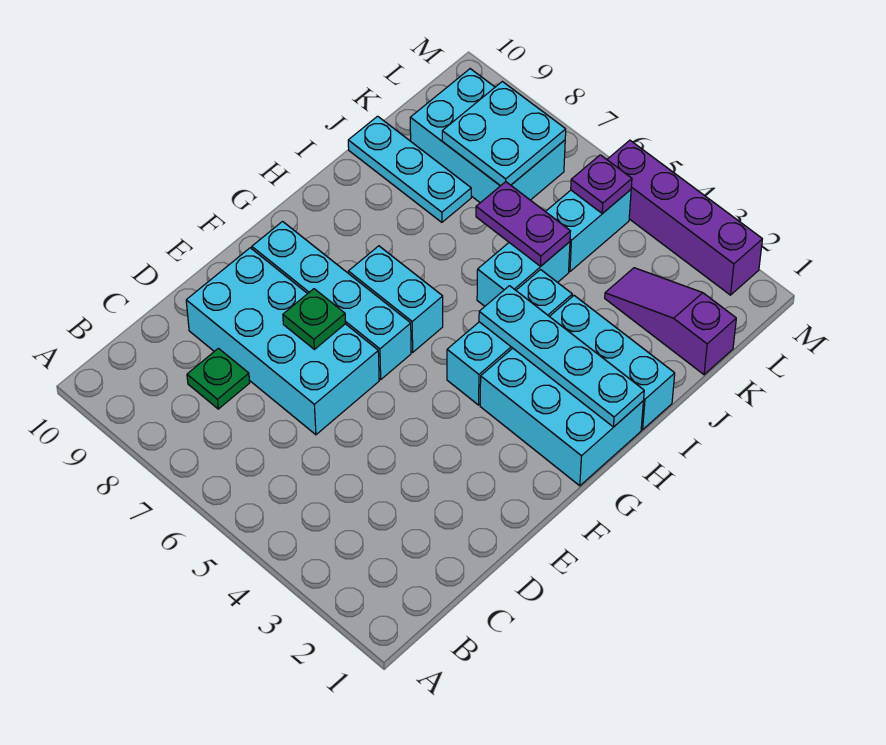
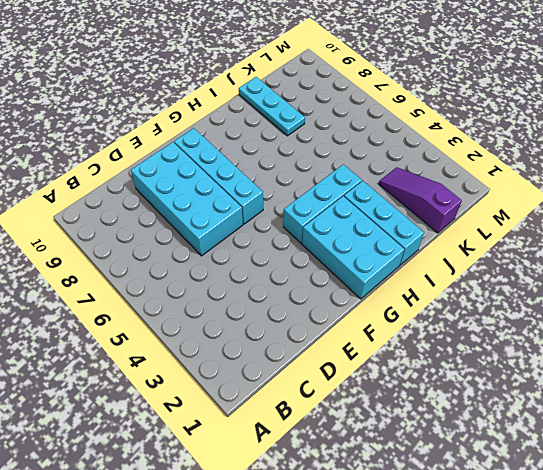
none -> green 1x1 plate [187,348,250,409]
none -> cyan 1x2 brick [348,246,443,352]
none -> cyan 1x2 brick [477,242,570,306]

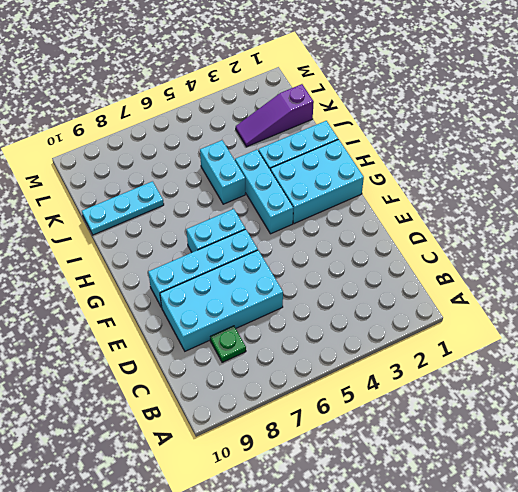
none -> cyan 1x2 brick [546,190,631,271]
none -> cyan 2x3 brick [410,69,565,203]
none -> purple 1x4 brick [607,140,762,295]

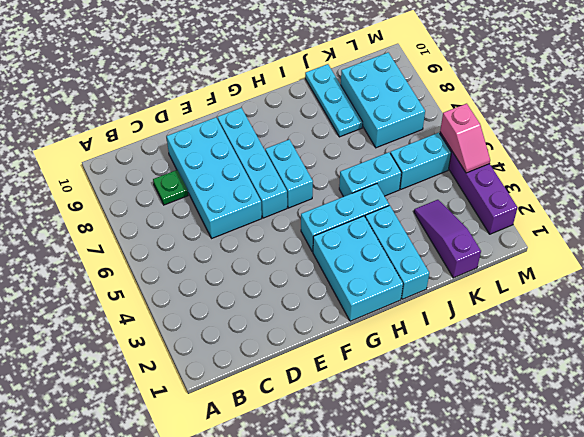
pink 1x2 slope [440,104,490,173] -> none
none -> green 1x1 plate [283,289,346,349]
none -> cyan 1x4 plate [479,286,644,427]
none -> purple 1x2 plate [476,182,570,267]

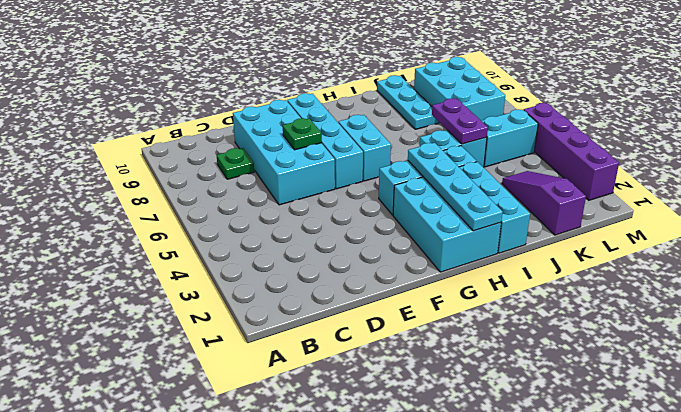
none -> cyan 2x2 plate [442,82,566,186]
none -> purple 1x1 plate [571,155,632,214]

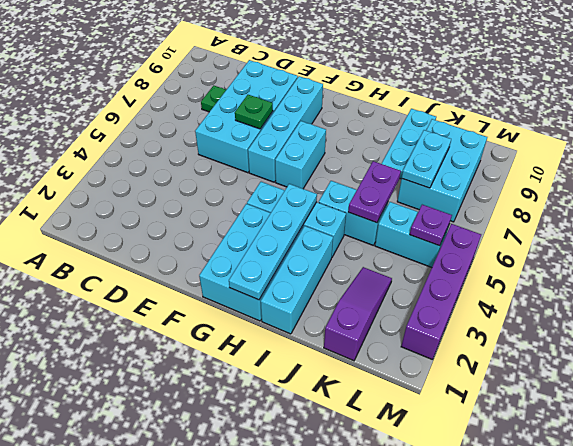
cyan 1x2 plate [402,130,451,188] -> cyan 2x2 plate [442,82,566,186]

